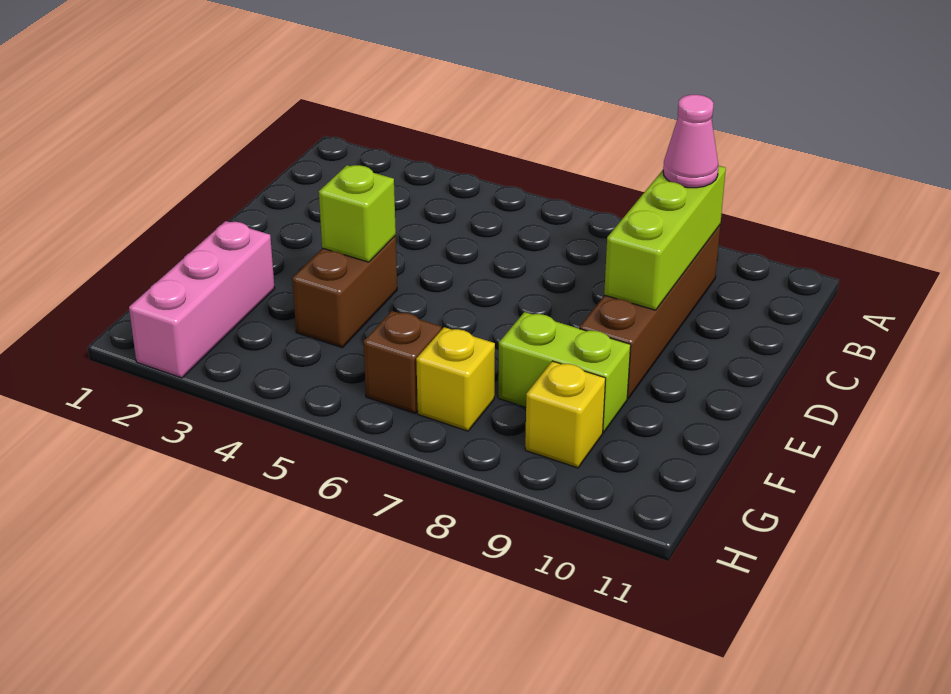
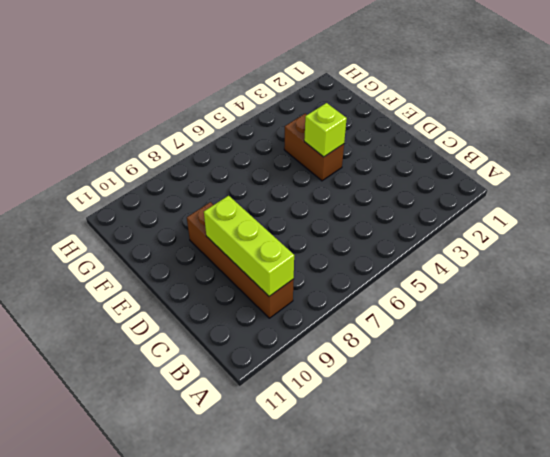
none -> pink 1x3 brick [129,221,275,378]
none -> lime 1x2 brick [498,312,631,433]

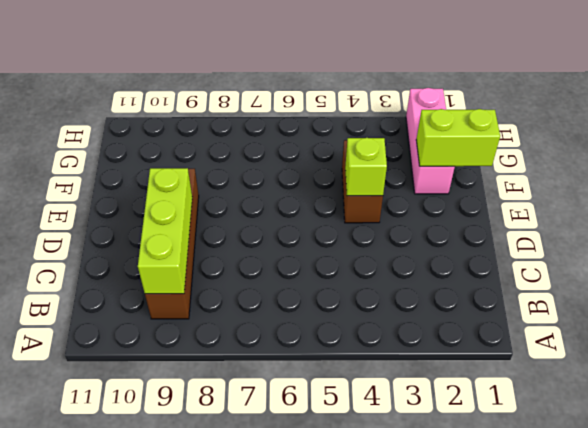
lime 1x2 brick [416,109,500,166] -> lime 1x2 brick moved to [498,312,631,433]
none -> brown 1x1 brick [363,311,442,413]
none -> yellow 1x1 brick [416,327,495,431]

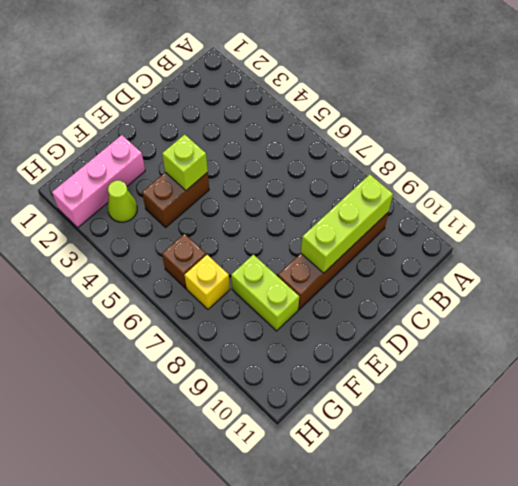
lime 1x1 cone [107,181,137,222] -> none
none -> yellow 1x1 brick [525,361,606,468]
none -> pink 1x1 cone [663,95,719,188]

